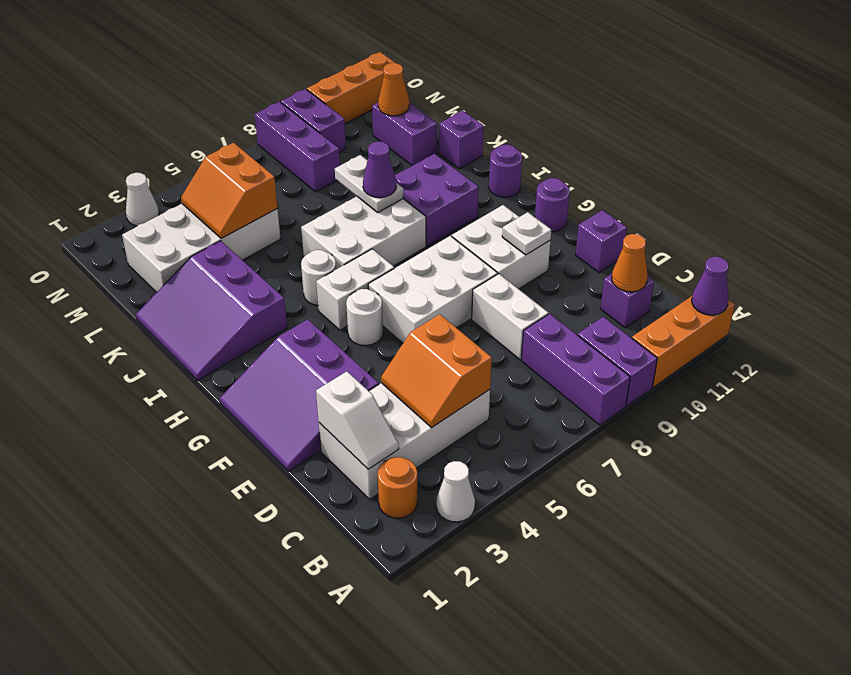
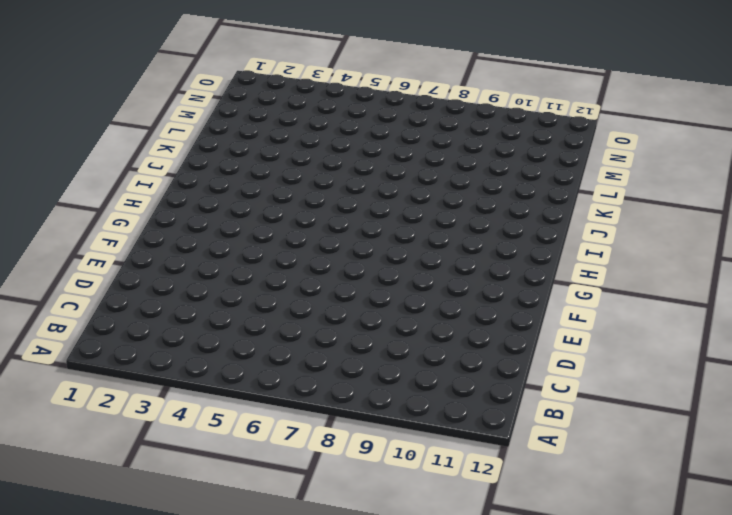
none -> white 1x1 cone [436,461,475,522]
none -> purple 1x3 brick [521,314,630,425]
none -> purple 1x2 brick [578,317,657,406]
none -> orange 1x3 brick [632,296,735,387]

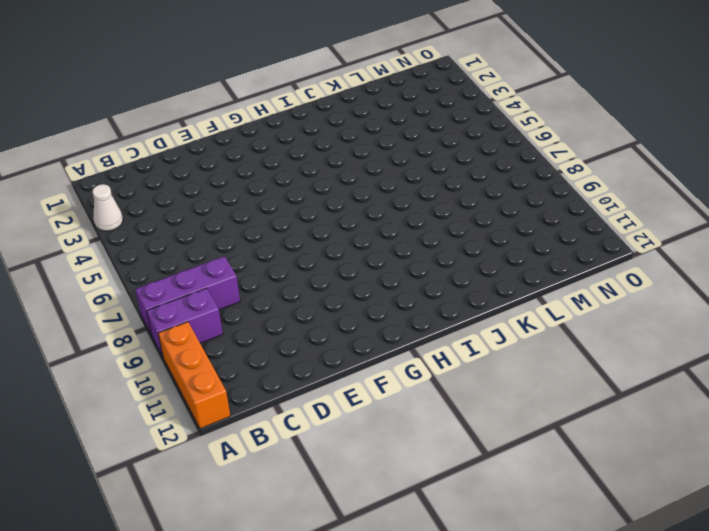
none -> orange 1x1 round brick [378,457,417,518]
none -> white 2x4 brick [319,383,490,499]
none -> purple 1x1 brick [601,274,654,328]
none -> white 1x2 brick [472,274,548,360]

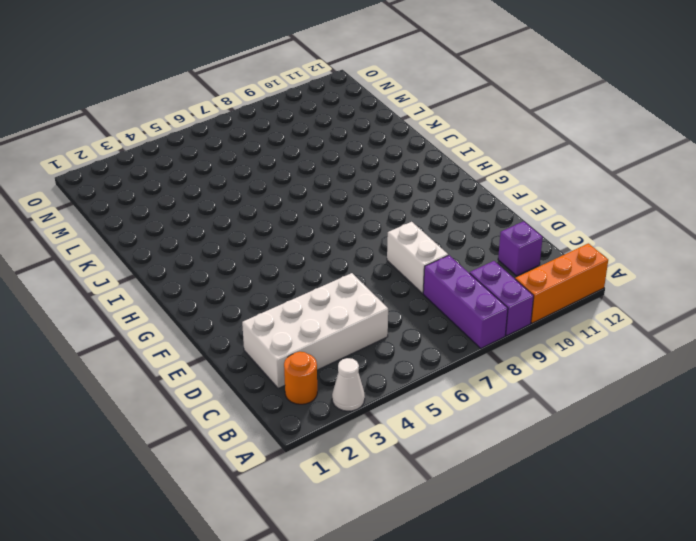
none -> purple 3x3 slope [220,319,379,471]
none -> purple 1x1 brick [576,210,627,272]
none -> white 2x3 brick [368,236,498,343]
none -> white 2x2 brick [452,205,551,289]

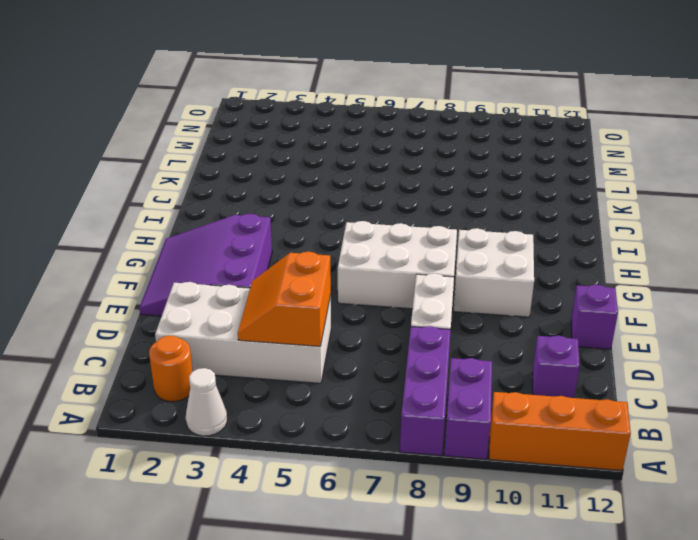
none -> white 1x1 round brick [346,289,383,346]
none -> purple 1x1 round brick [535,178,570,232]
none -> white 1x2 brick [316,249,394,330]
none -> purple 3x3 slope [136,241,287,380]

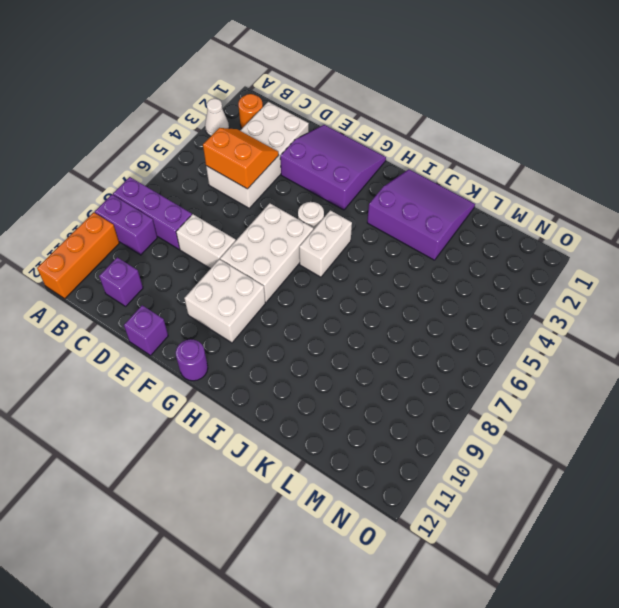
none -> white 1x1 round brick [301,250,336,305]
none -> white 2x3 brick [301,196,426,269]
none -> purple 2x2 brick [395,154,479,246]
none -> purple 1x1 round brick [489,145,522,197]

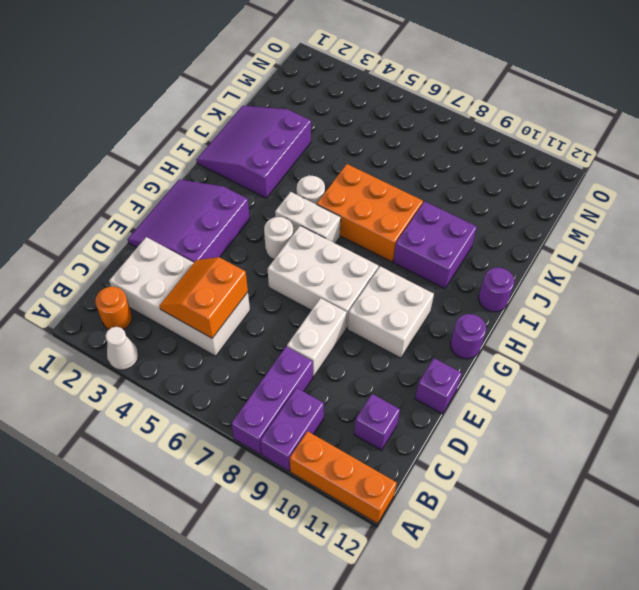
orange 2x3 brick [317,164,423,262] -> white 2x3 brick [301,196,426,269]
none -> purple 1x1 brick [439,111,484,169]
none -> white 2x4 brick [122,204,281,292]
none -> purple 1x2 brick [372,103,437,166]
none -> purple 1x3 brick [255,102,340,192]

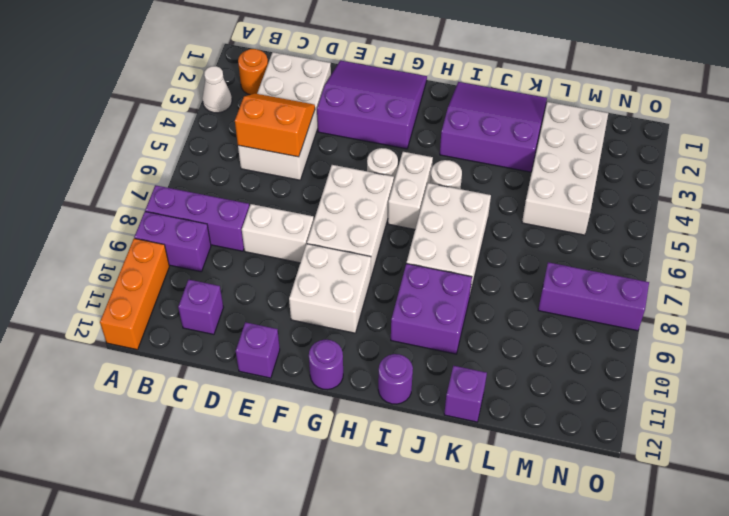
none -> purple 1x2 brick [372,103,437,166]
none -> purple 1x2 brick [281,89,346,152]
none -> white 1x1 cone [126,173,159,226]
none -> orange 1x3 brick [307,52,395,123]

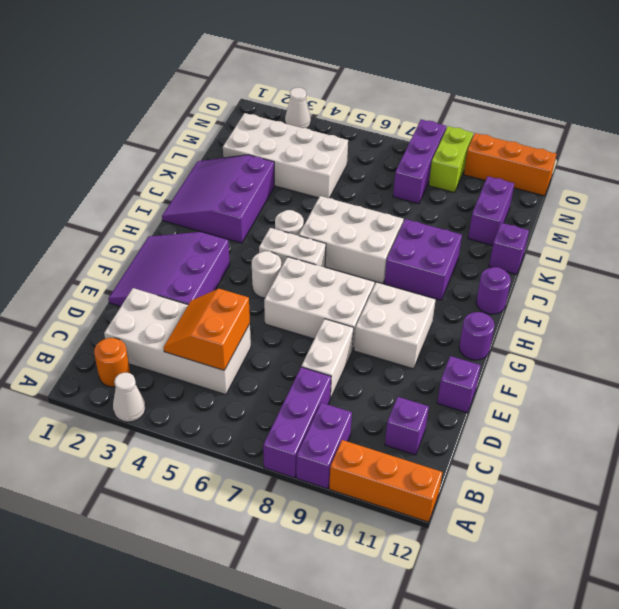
lime 1x2 brick [429,126,473,193] -> purple 1x2 brick [281,89,346,152]
none -> purple 1x1 cone [692,257,729,315]
none -> white 1x2 slope [316,372,399,469]
none -> orange 1x1 cone [612,234,648,292]
none -> white 1x1 plate [502,212,551,255]

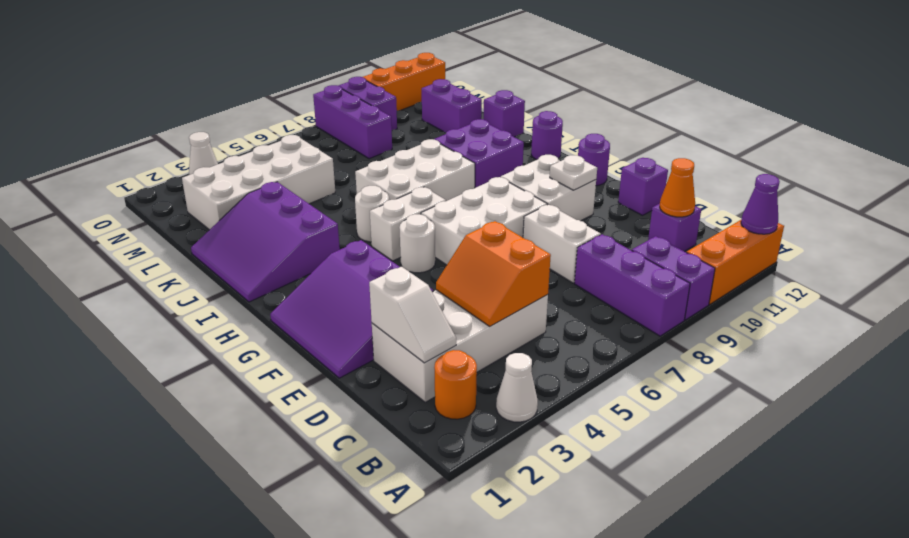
none -> white 1x2 plate [335,155,403,212]
none -> orange 2x2 slope [181,143,277,239]
none -> orange 1x1 cone [378,63,409,116]
none -> purple 1x1 cone [363,142,396,198]

